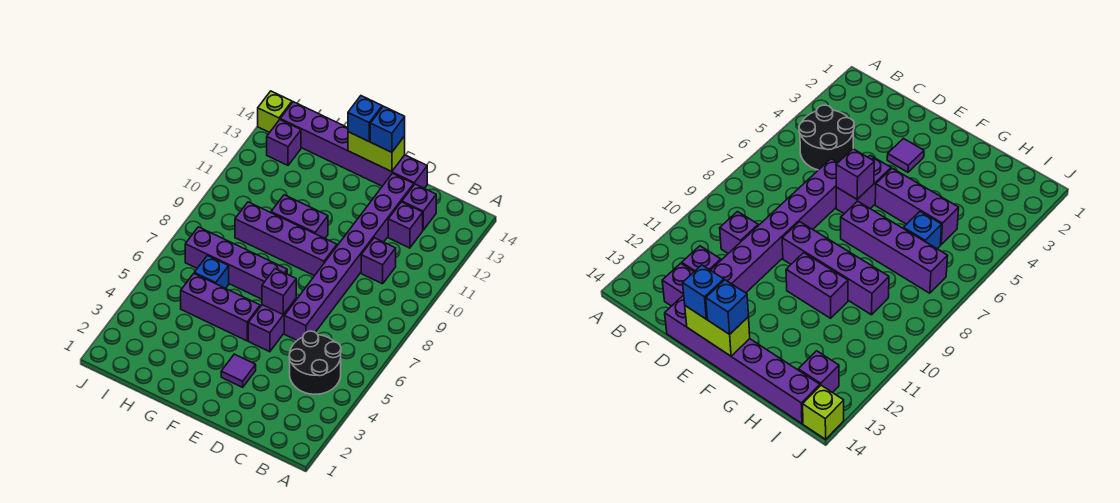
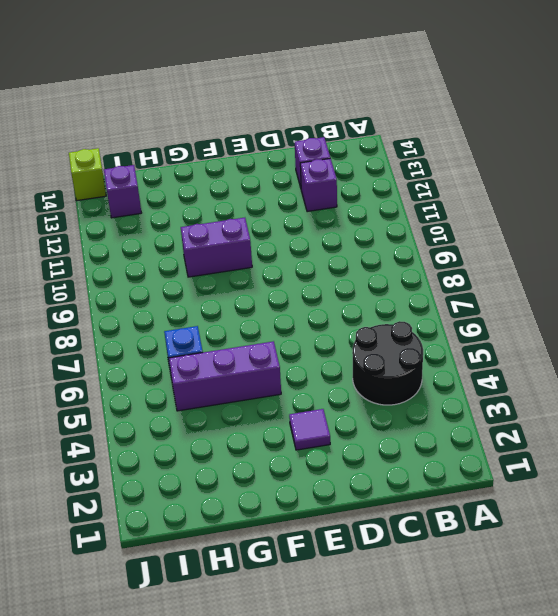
none -> purple 1x1 brick [361,238,396,284]
none -> purple 1x8 brick [284,173,414,340]
none -> purple 1x6 brick [280,102,427,188]

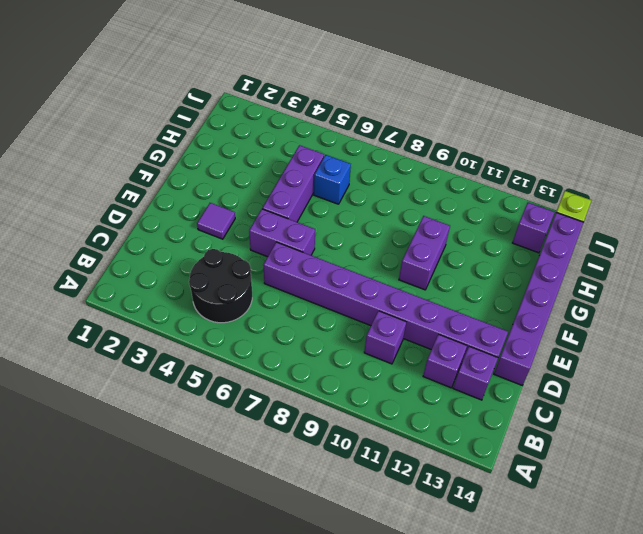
none -> purple 1x4 brick [235,202,337,276]
none -> purple 1x4 brick [185,227,287,299]
none -> purple 1x1 brick [262,269,296,315]

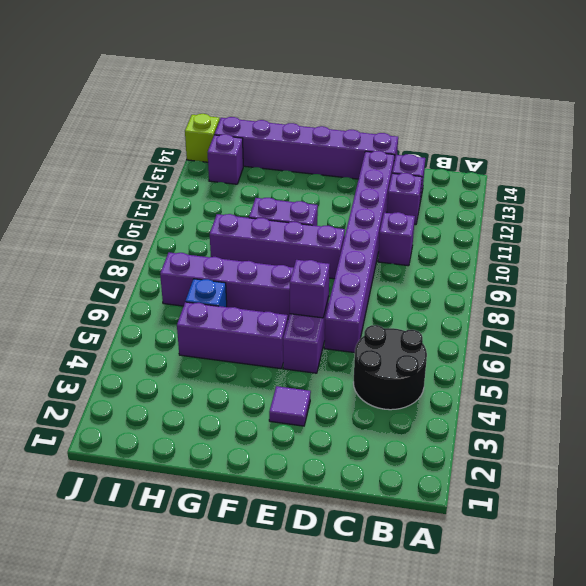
none -> lime 1x2 brick [348,132,405,172]
none -> blue 1x1 brick [370,106,405,152]
none -> blue 1x1 brick [348,96,382,141]

